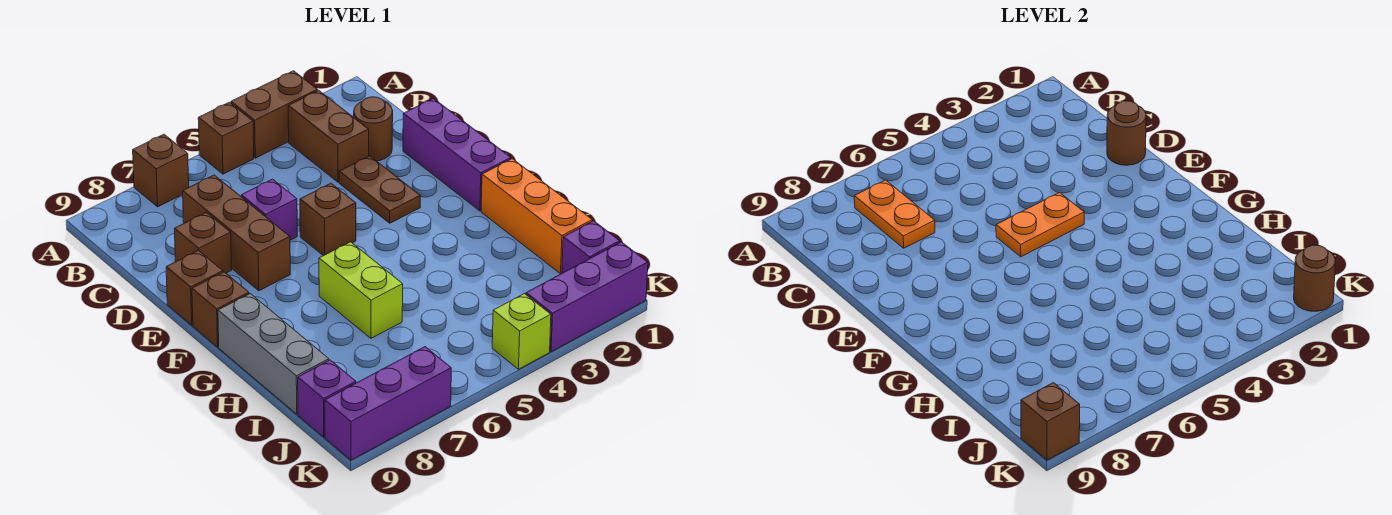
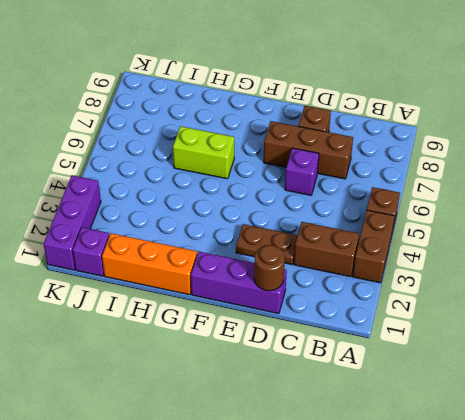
none -> brown 1x1 brick [133,134,189,207]
none -> brown 1x1 round brick [354,97,393,161]
none -> brown 1x1 brick [300,183,356,256]

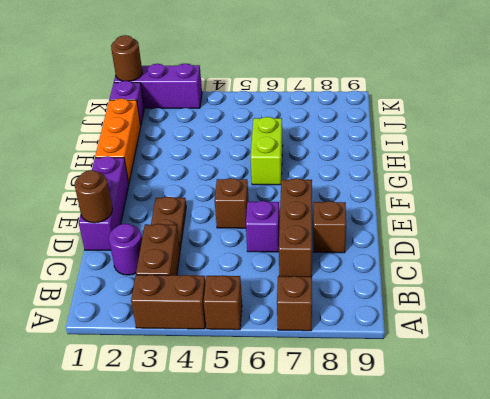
purple 1x1 round brick [109,224,142,275] -> brown 1x1 round brick [354,97,393,161]
none -> brown 1x1 brick [166,250,223,325]
none -> brown 1x1 brick [192,272,249,347]
none -> grey 1x3 brick [218,294,329,414]

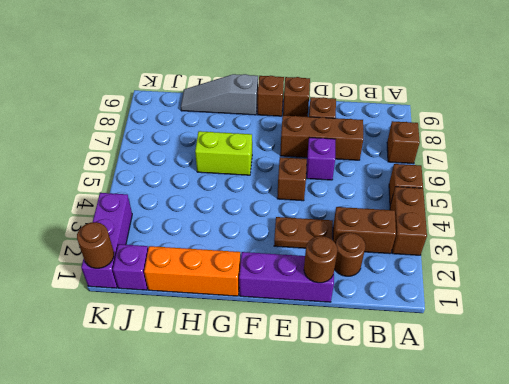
grey 1x3 slope [181,74,258,115] -> grey 1x3 brick [218,294,329,414]
none -> purple 1x1 brick [298,360,356,437]
none -> lime 1x1 brick [492,294,551,369]
none -> purple 1x3 brick [325,347,451,460]

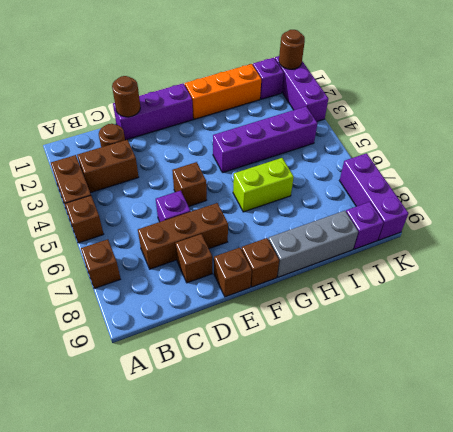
purple 1x4 brick [213,106,317,173] -> none
none -> brown 1x2 plate [339,156,420,223]
none -> lime 1x1 brick [492,294,551,369]
none -> orange 1x2 plate [854,180,935,248]

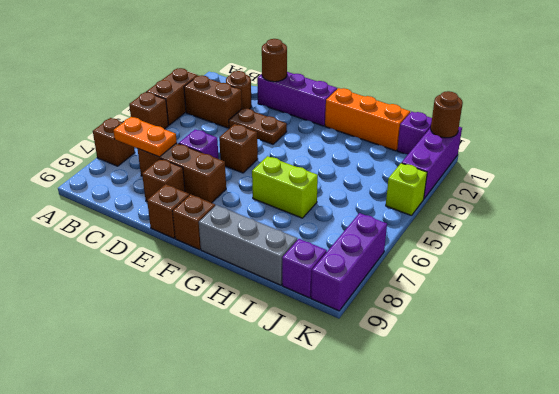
none -> orange 1x2 plate [996,193,1084,257]
none -> brown 1x1 brick [1021,383,1080,460]

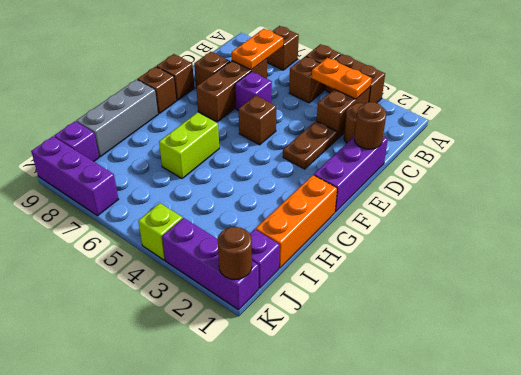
orange 1x2 plate [312,58,372,99] -> orange 1x2 plate moved to [996,193,1084,257]
brown 1x1 brick [289,57,324,103] -> brown 1x1 brick moved to [1021,383,1080,460]

